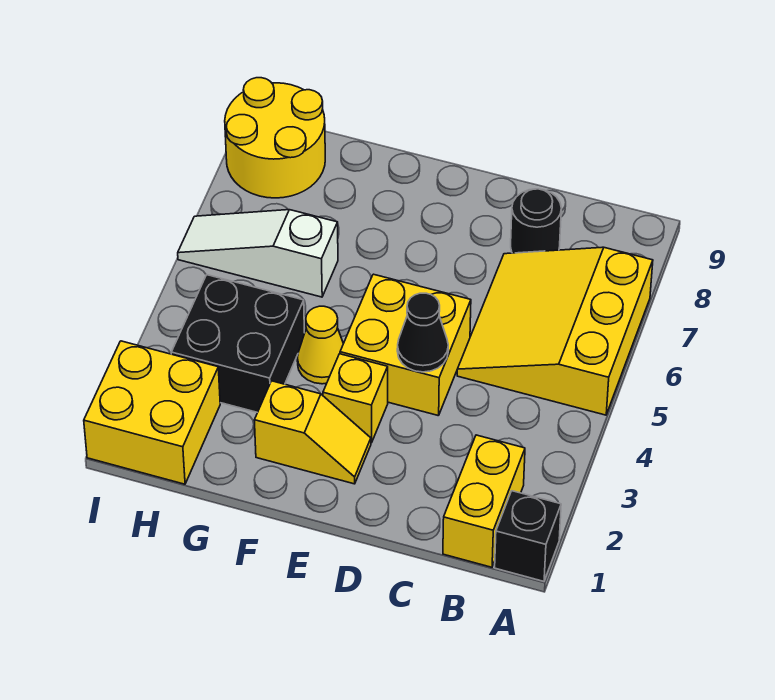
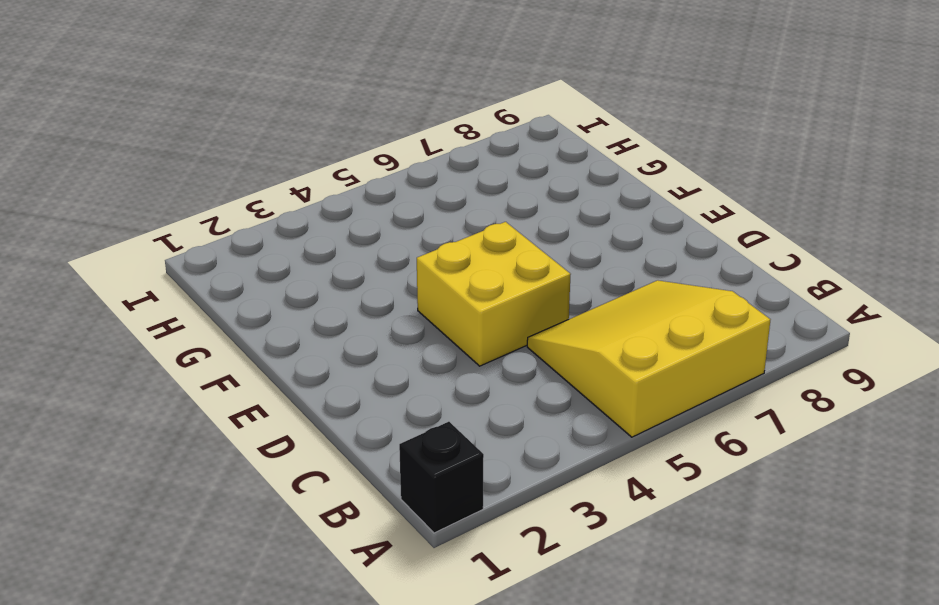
none -> yellow 1x2 brick [443,435,525,567]
none -> black 1x1 round brick [511,189,561,253]
none -> yellow 1x2 slope [254,381,371,484]

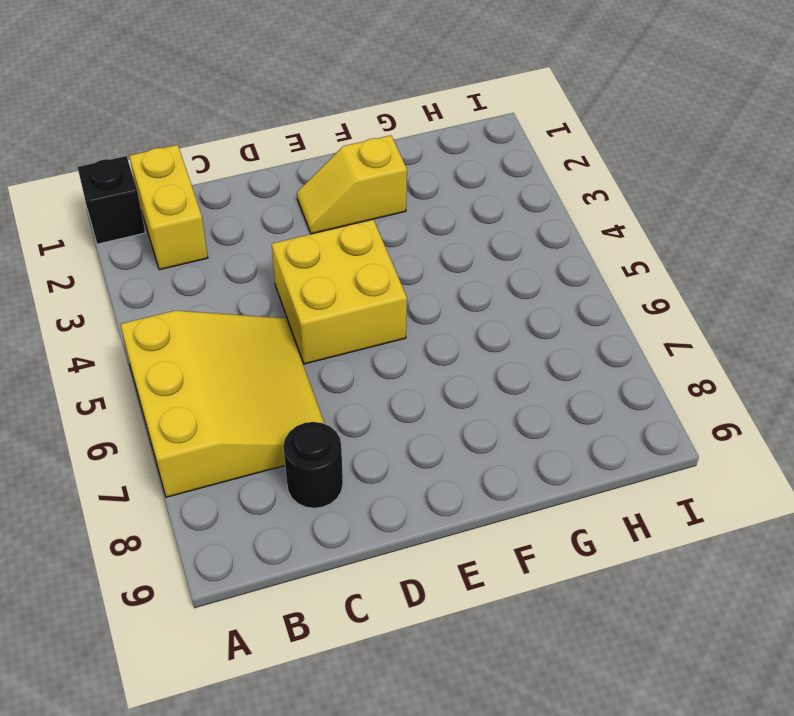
none -> yellow 1x1 brick [323,354,388,443]
none -> yellow 1x1 cone [297,306,343,384]
none -> black 2x2 brick [171,275,305,412]

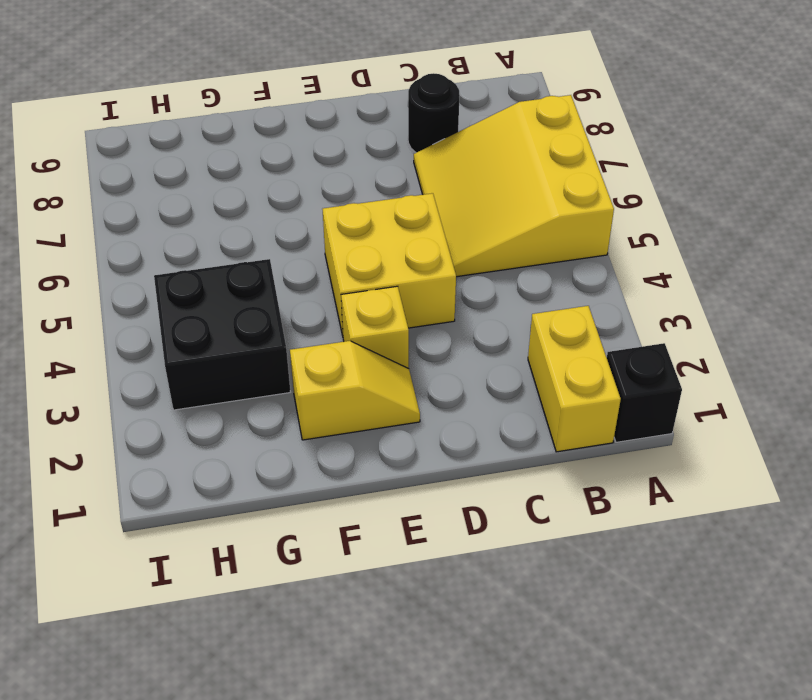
none -> yellow 1x1 cone [297,306,343,384]
none -> white 1x3 slope [178,210,338,297]
none -> yellow 2x2 brick [84,341,220,484]

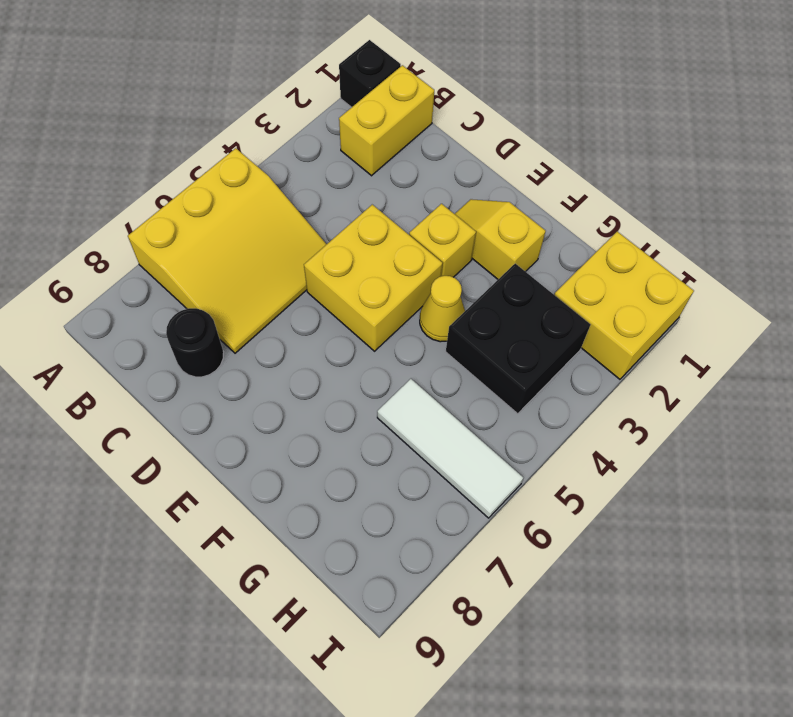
white 1x3 tile [377,379,523,518] -> white 1x3 slope [178,210,338,297]
none -> yellow 2x2 round brick [225,78,325,198]
none -> black 1x1 cone [397,293,448,372]

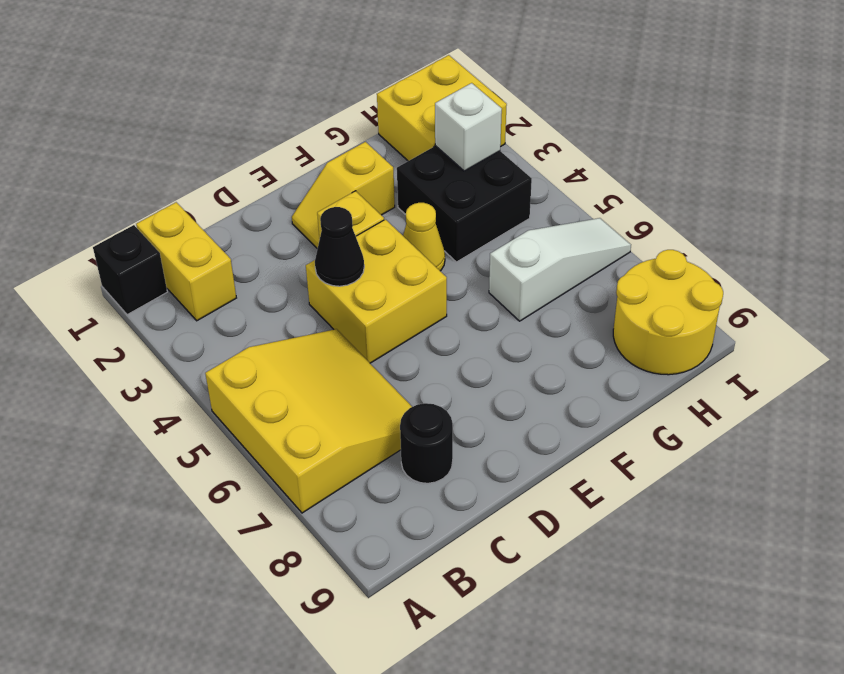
white 1x1 brick [435,83,502,171] -> none

